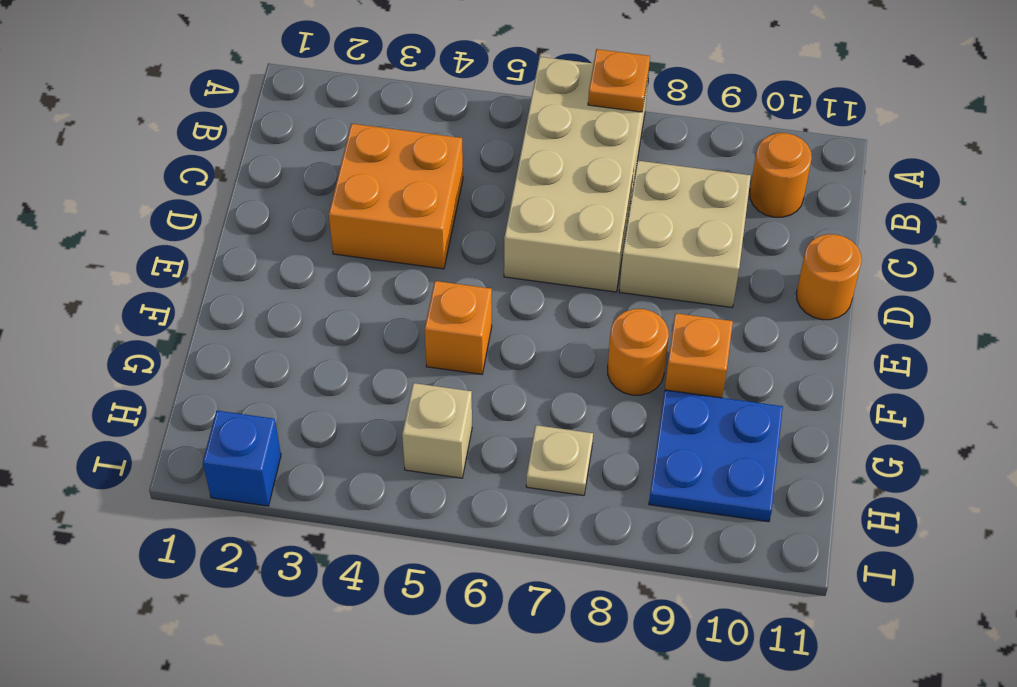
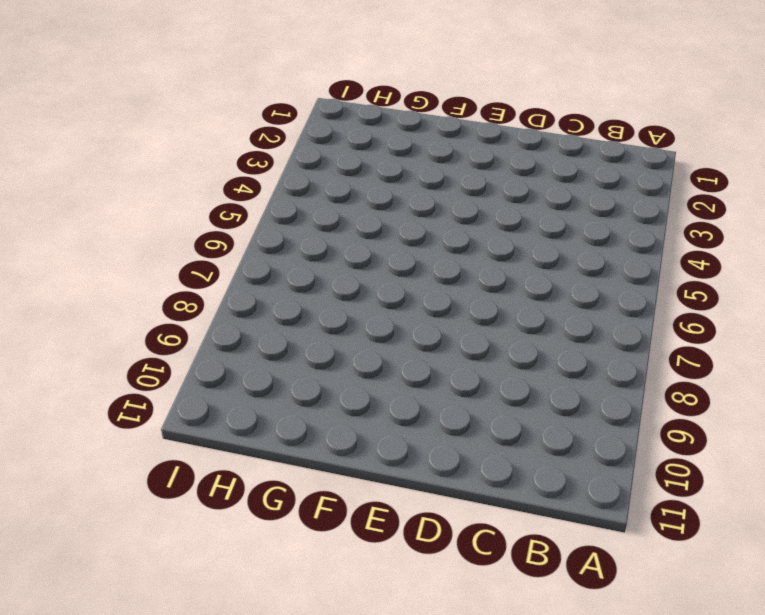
none -> tan 2x4 brick [504,57,649,292]
none -> orange 1x1 round brick [750,133,812,217]
none -> orange 2x2 brick [329,124,463,269]

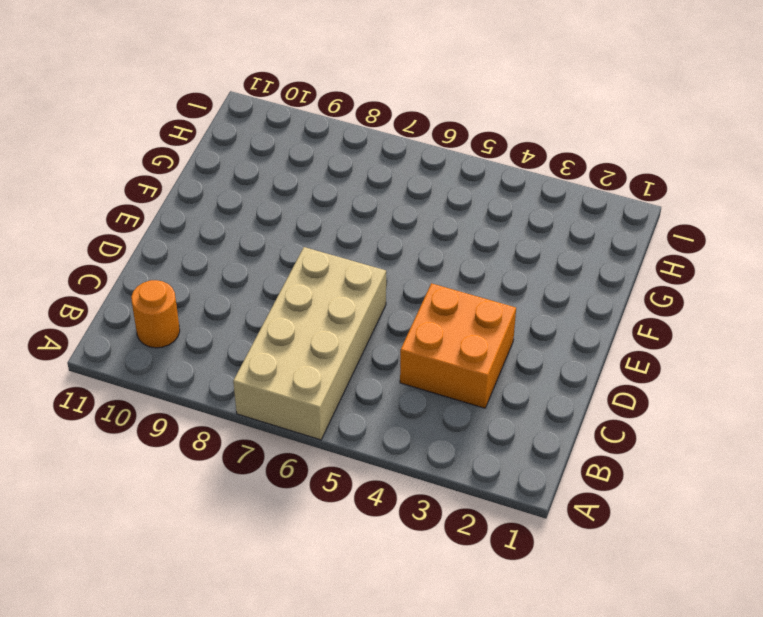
none -> tan 2x2 brick [619,161,751,308]
none -> orange 1x1 round brick [796,234,862,320]
none -> orange 1x1 brick [425,281,492,374]

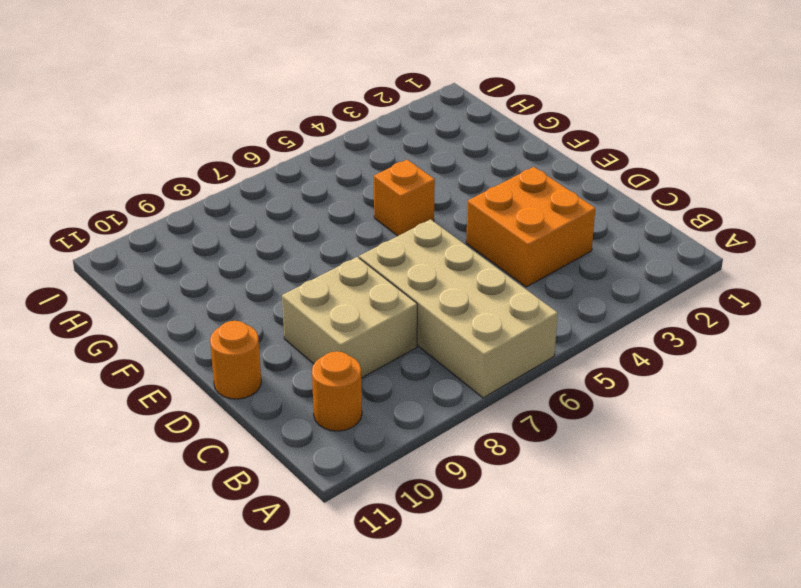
none -> orange 1x1 round brick [608,309,669,395]
none -> orange 1x1 brick [665,313,733,398]
none -> blue 2x2 plate [649,390,783,522]

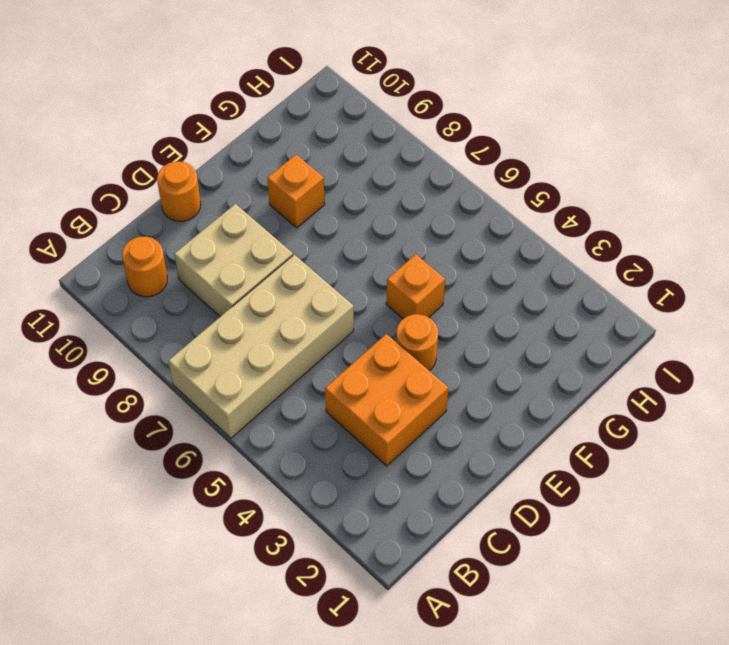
orange 1x1 round brick [396,314,438,371] -> orange 1x1 round brick moved to [608,309,669,395]
none -> blue 2x2 plate [649,390,783,522]
none -> tan 1x1 brick [402,383,472,478]
none -> tan 1x1 plate [526,425,593,495]

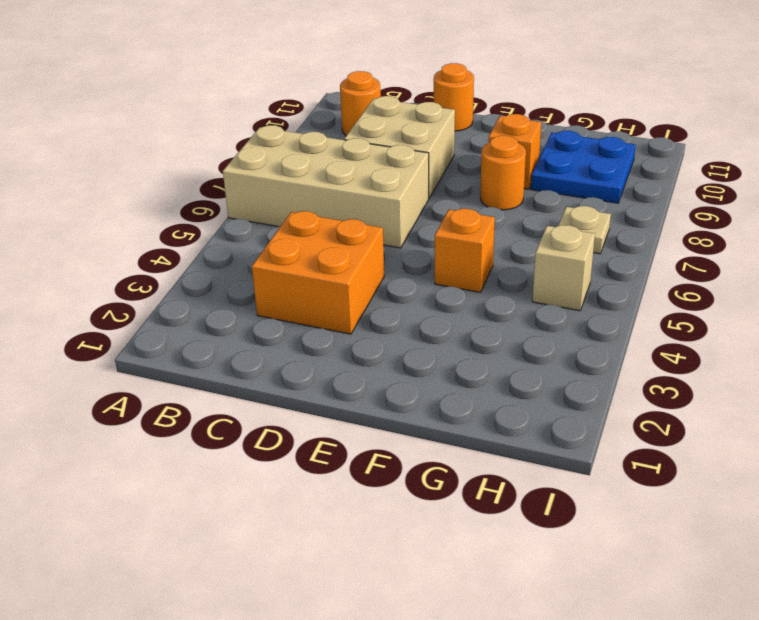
none -> blue 1x1 brick [203,411,281,506]
none -> orange 1x1 plate [588,49,650,112]

